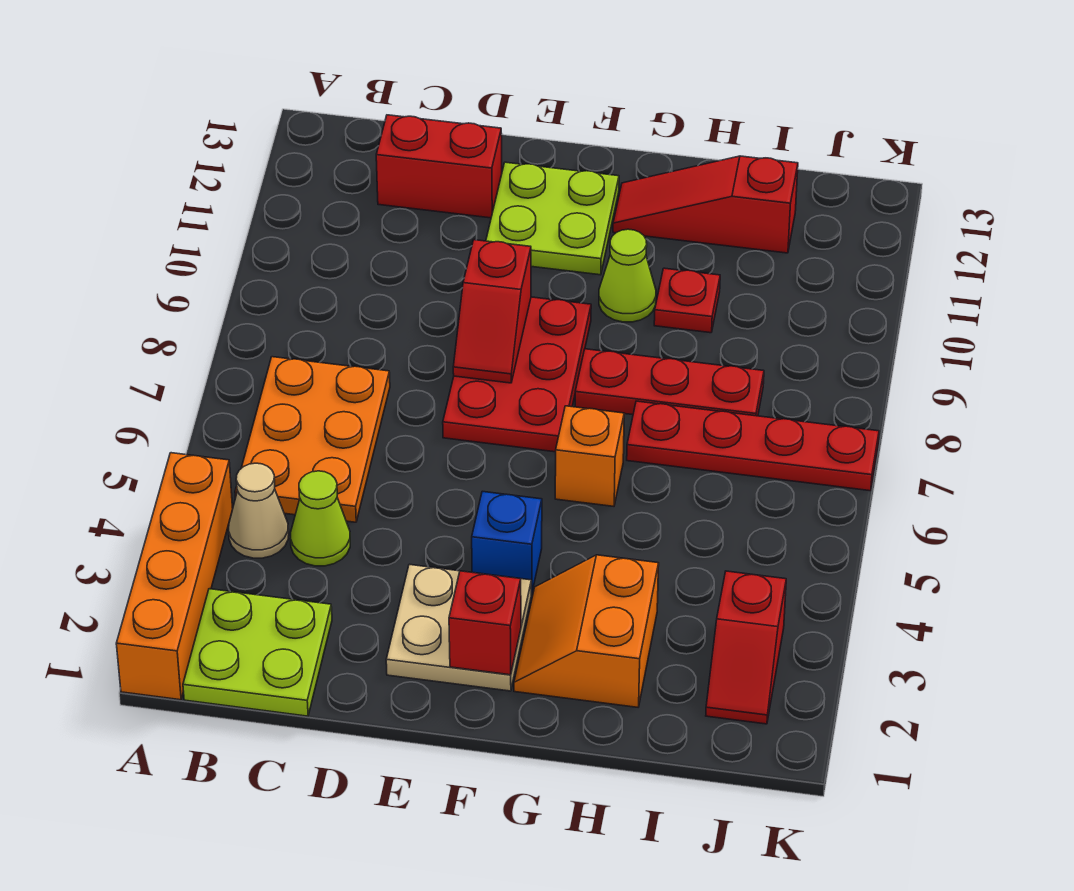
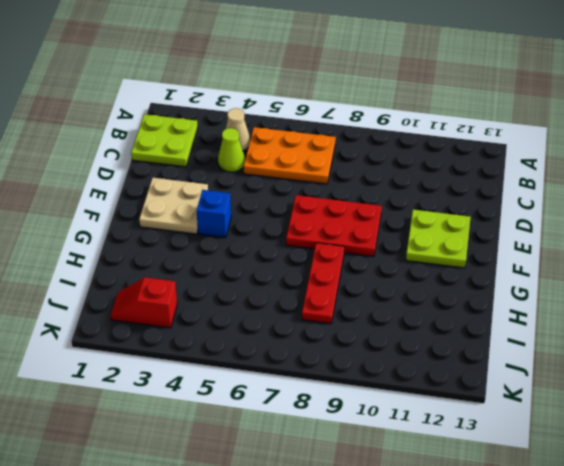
none -> orange 1x4 brick [116,453,233,700]
none -> red 1x2 brick [376,115,502,218]
none -> orange 2x2 slope [514,555,659,707]

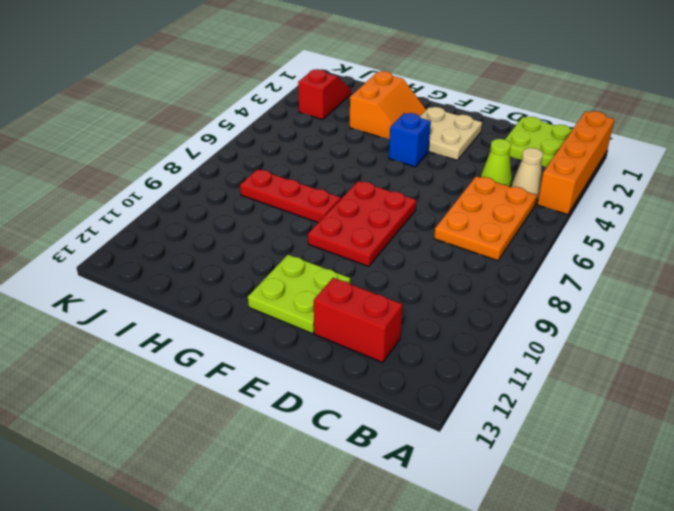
none -> orange 1x1 brick [555,406,624,506]
none -> lime 1x1 cone [599,229,656,322]
none -> red 1x3 slope [613,156,798,253]

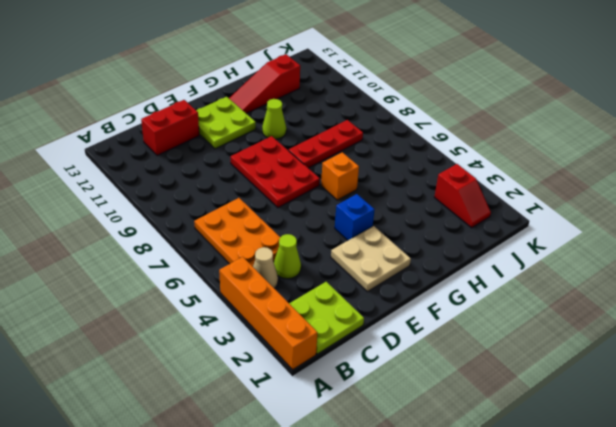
none -> orange 2x2 slope [514,555,659,707]
none -> red 1x4 plate [627,401,879,491]
none -> red 1x1 plate [654,268,720,333]

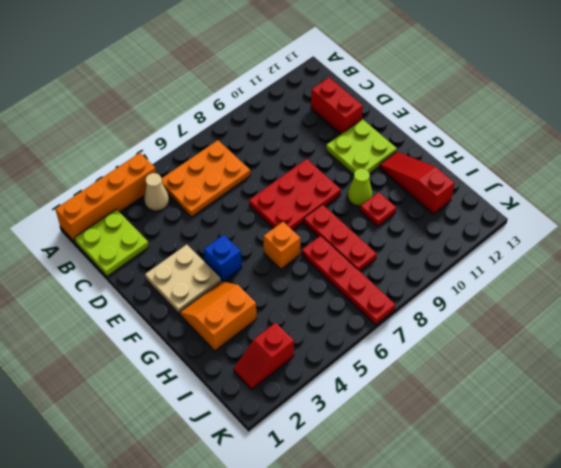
none -> lime 1x1 cone [290,471,350,566]
none -> red 1x2 slope [453,240,531,383]
none -> red 1x1 brick [449,571,521,675]

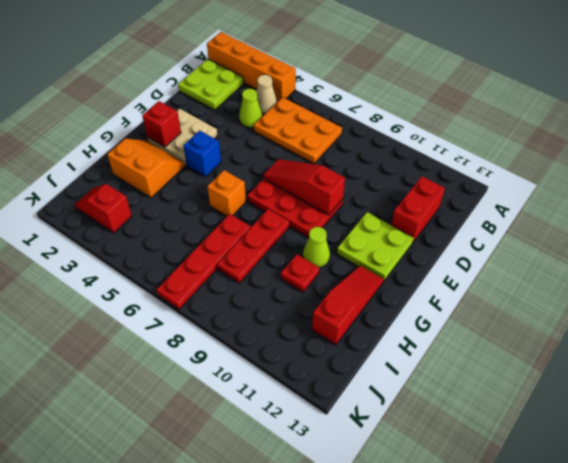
red 1x3 slope [263,159,345,215] -> red 1x2 slope [453,240,531,383]

